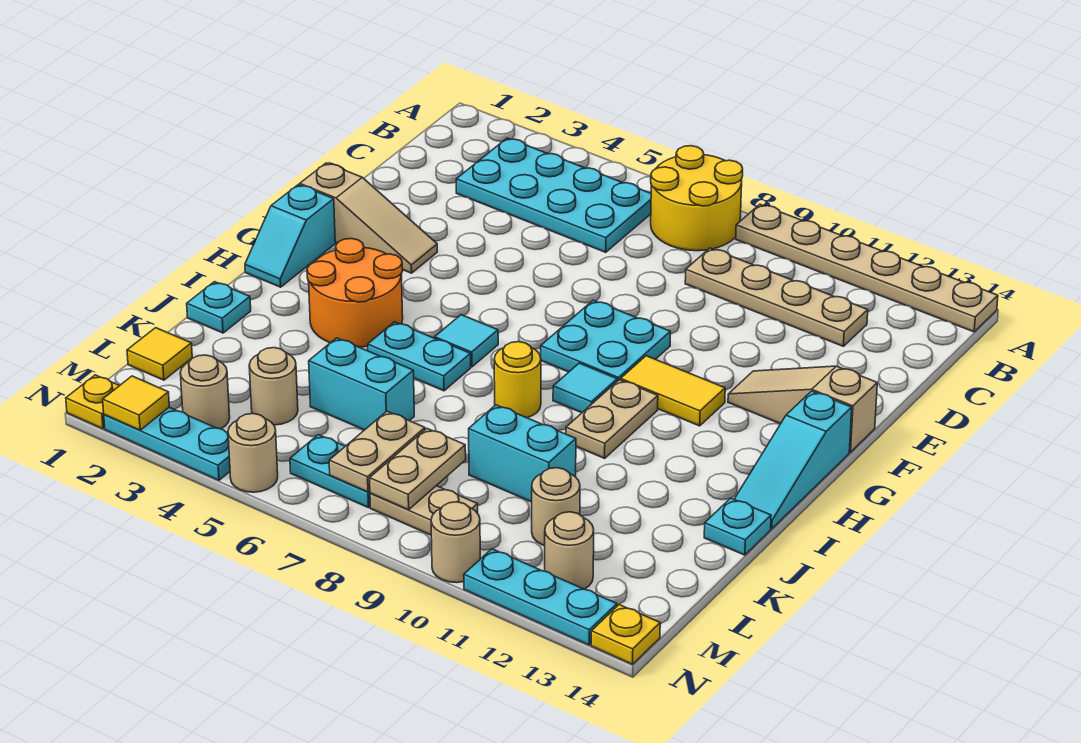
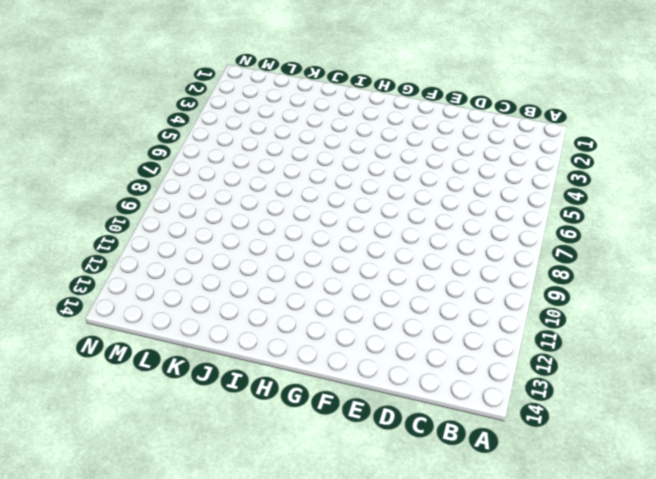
none -> yellow 2x2 round brick [651,146,743,251]
none -> tan 1x6 plate [736,204,998,332]
none -> cyan 2x4 plate [456,138,651,252]
none -> tan 1x4 plate [685,248,868,346]

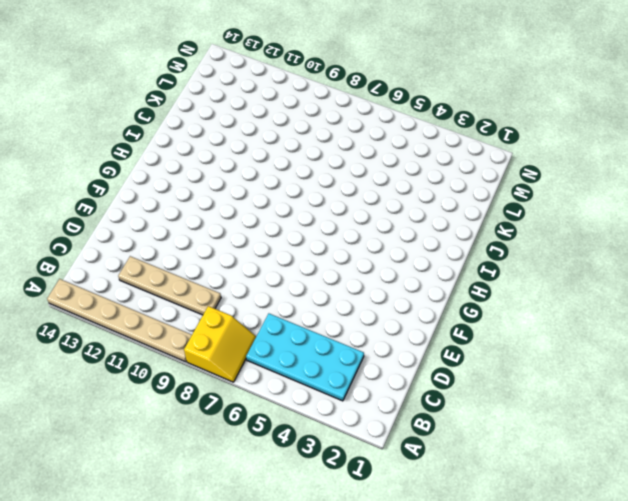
yellow 2x2 slope [184,306,256,382] -> yellow 2x2 round brick [651,146,743,251]
none -> tan 1x3 slope [300,163,437,273]
none -> cyan 2x2 plate [541,300,670,381]
none -> tan 1x3 slope [728,366,877,452]
none -> cyan 1x2 slope [245,185,335,287]

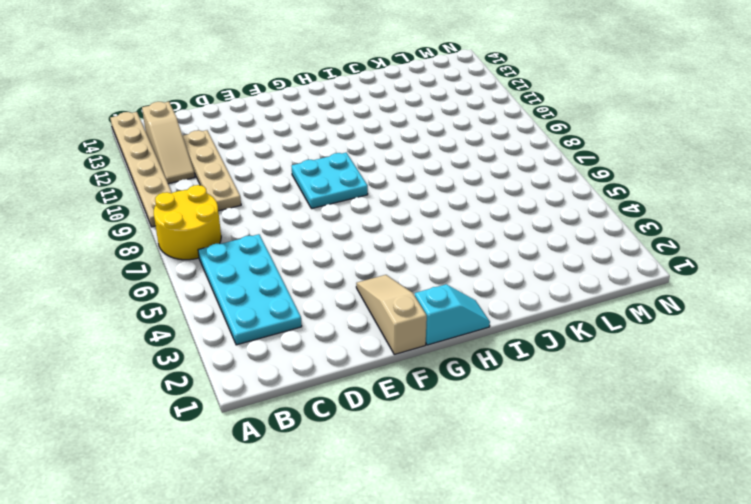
tan 1x3 slope [142,102,195,184] -> tan 1x3 slope moved to [728,366,877,452]
none -> yellow 1x2 tile [621,356,725,426]
none -> cyan 1x3 slope [734,391,852,529]
none -> orange 2x2 round brick [307,239,403,347]
none -> cyan 1x1 tile [435,315,498,367]

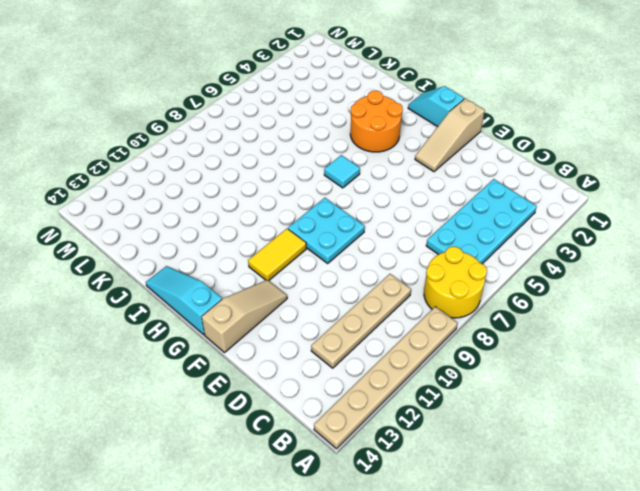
none -> cyan 1x1 tile [553,363,617,413]
none -> tan 1x2 plate [566,380,658,458]
none -> cyan 1x2 plate [368,322,471,391]
none -> yellow 1x1 round brick [494,342,541,418]

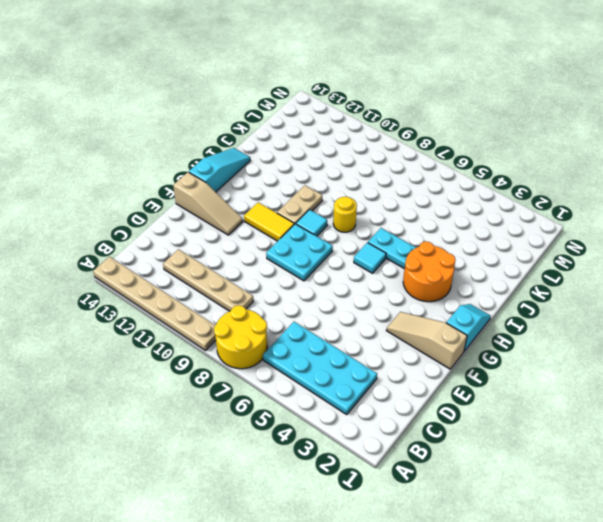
none -> cyan 1x1 plate [187,282,251,333]
none -> cyan 1x1 plate [704,498,771,555]
none -> cyan 1x2 brick [309,338,414,430]
none -> cyan 1x2 brick [469,405,576,502]

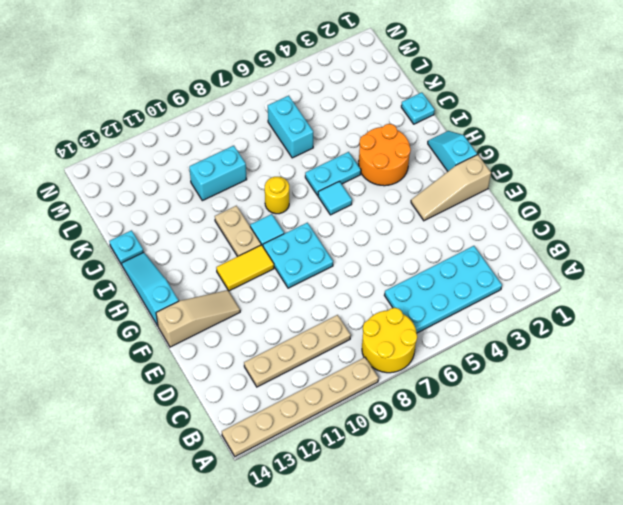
cyan 1x2 brick [268,96,313,158] -> cyan 1x2 brick turned to [309,338,414,430]
none -> yellow 1x1 tile [127,328,192,380]
none -> tan 1x1 round brick [249,348,298,425]
none -> tan 1x1 round brick [532,468,580,546]
none -> tan 1x1 round brick [180,355,230,429]

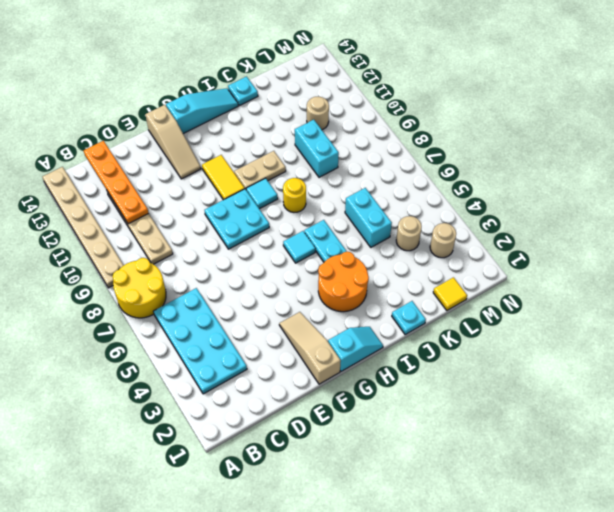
orange 1x4 plate [84,141,149,224] -> none
none -> cyan 1x2 plate [290,435,370,508]
none -> tan 1x2 plate [370,486,478,535]
none -> tan 1x1 round brick [545,512,594,589]
none -> yellow 1x1 plate [66,375,119,429]

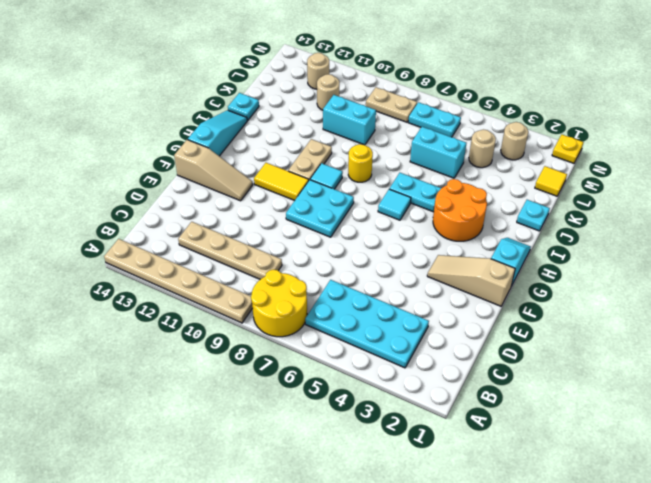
none -> cyan 1x3 plate [104,407,230,480]
none -> tan 1x1 round brick [228,414,278,492]
none -> tan 1x1 round brick [431,502,480,583]
none -> cyan 1x3 plate [464,549,617,645]

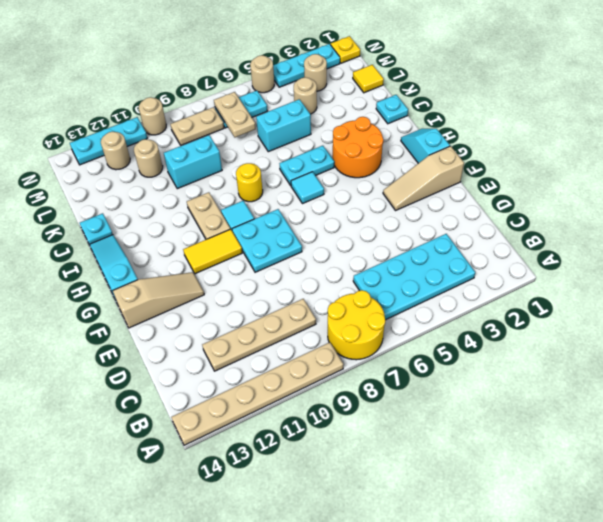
none -> yellow 1x1 plate [591,605,660,664]
none -> tan 1x2 plate [370,429,466,510]
none -> yellow 1x1 tile [103,376,169,430]

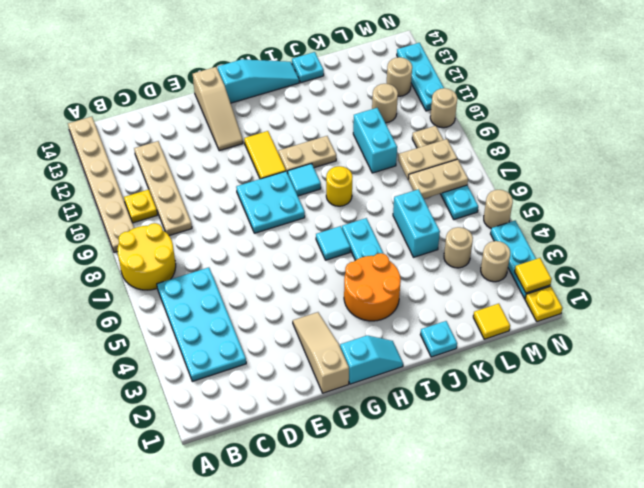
yellow 1x1 plate [124,190,157,223] -> yellow 1x1 plate moved to [591,605,660,664]

